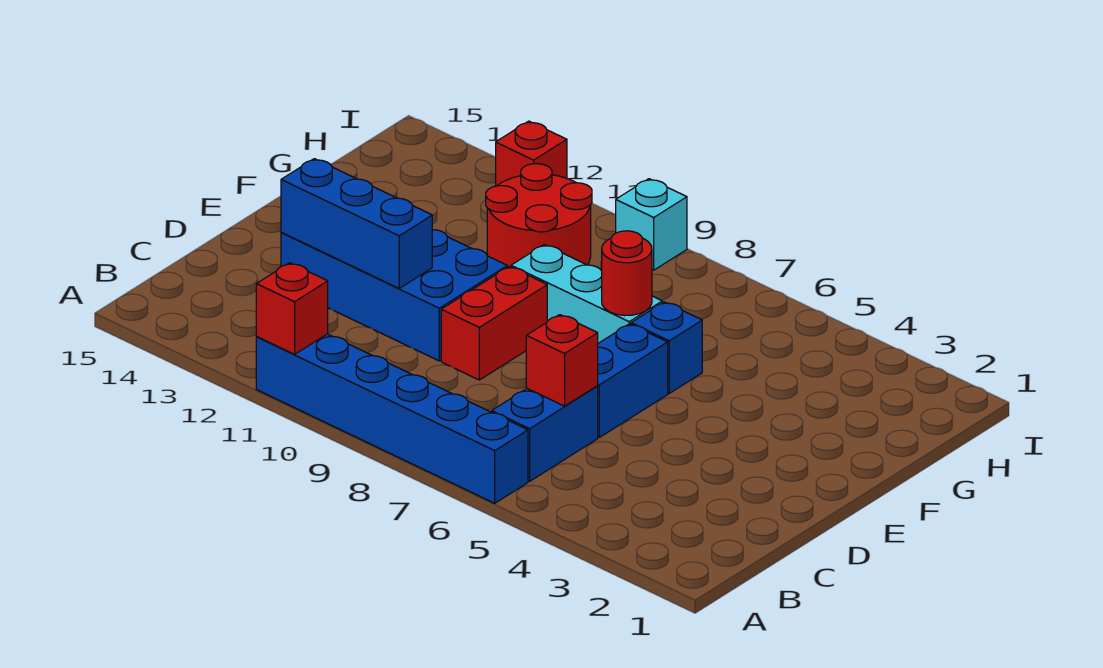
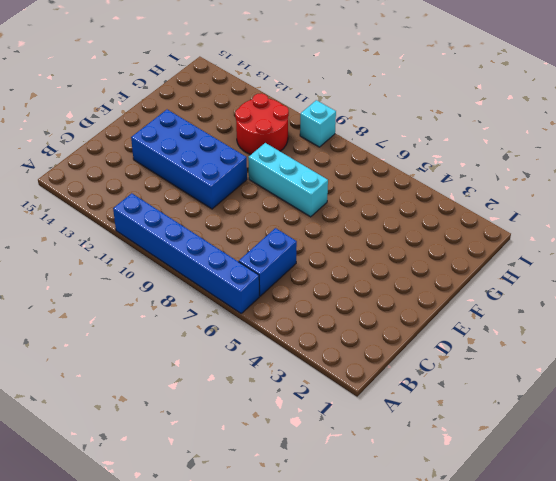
none -> blue 1x2 brick [598,324,668,437]
none -> red 1x2 brick [441,266,547,380]
none -> blue 1x1 brick [631,302,702,393]

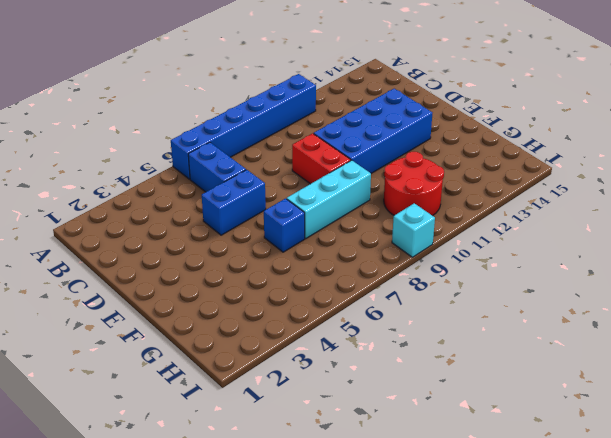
blue 1x2 brick [202,170,266,235] -> blue 1x2 brick turned to [598,324,668,437]
none -> red 1x1 brick [496,121,567,186]
none -> red 1x1 brick [256,263,328,354]
none -> red 1x1 brick [526,315,598,406]

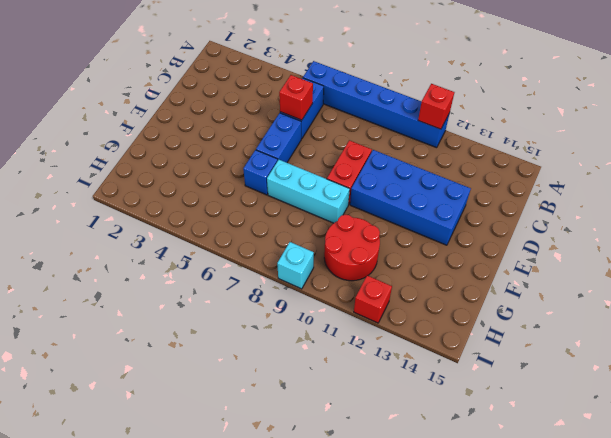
none -> blue 1x3 brick [281,159,432,288]
none -> red 1x1 round brick [602,231,652,316]

